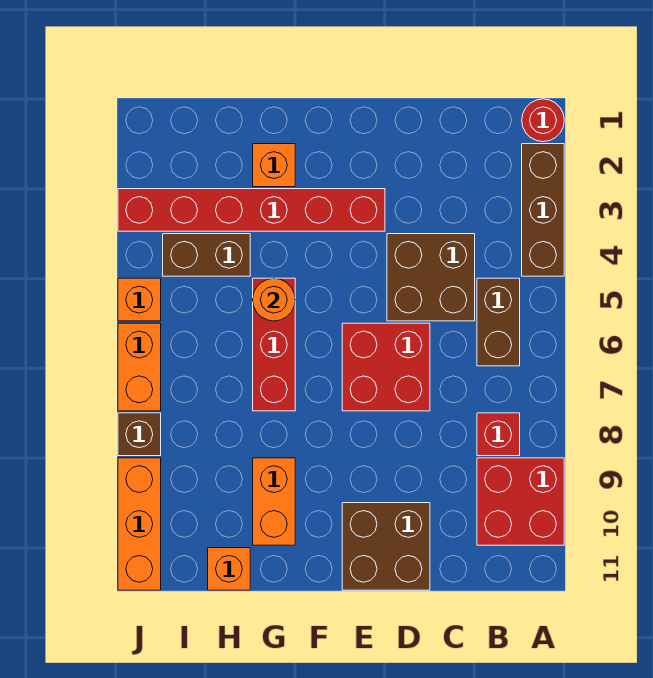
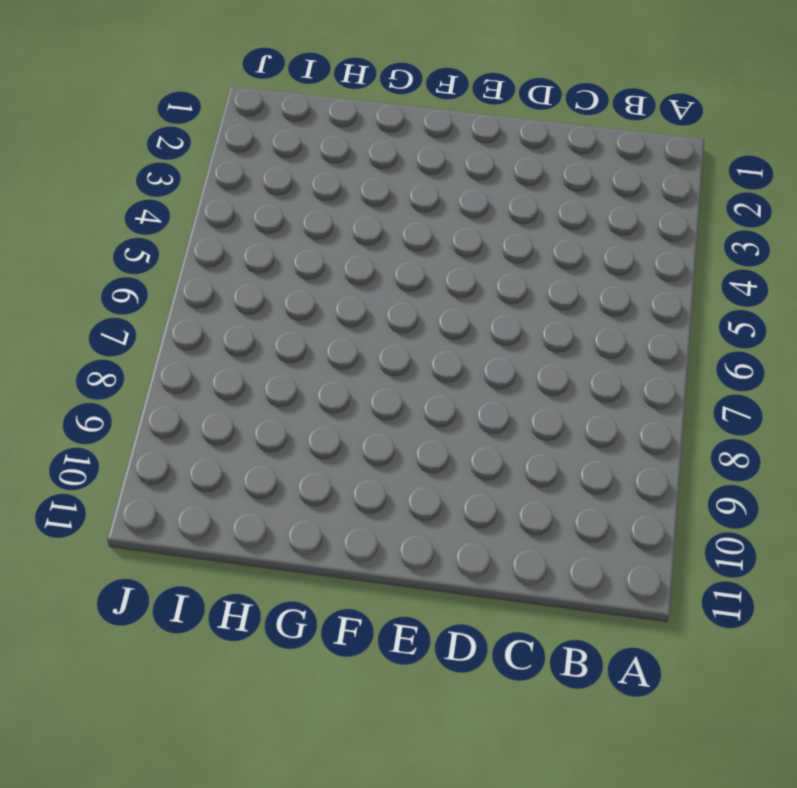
none -> red 1x1 round brick [522,99,564,142]
none -> brown 1x3 brick [522,144,564,276]
none -> red 2x2 brick [477,458,564,545]

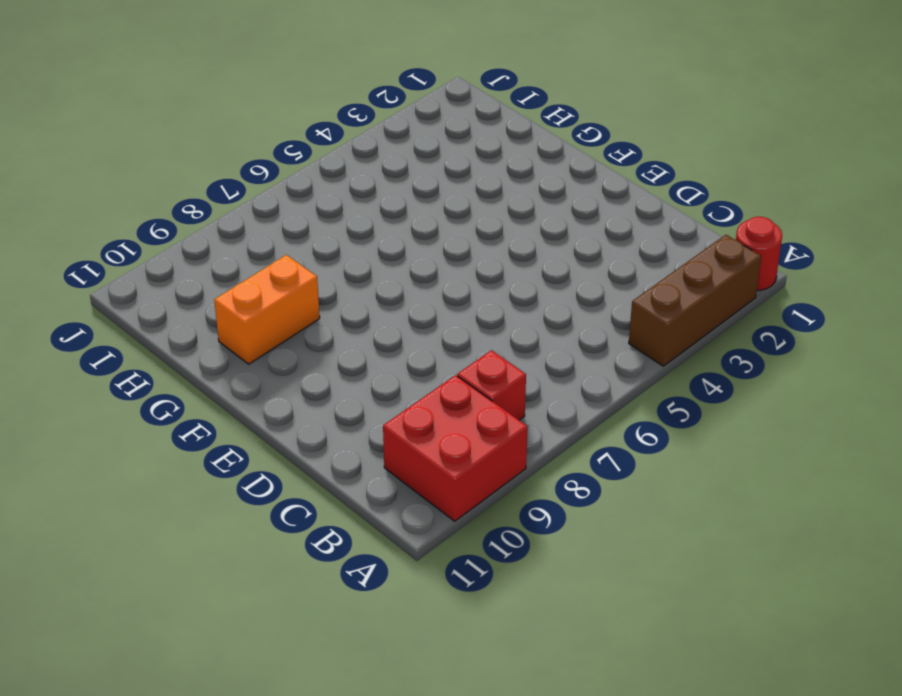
none -> brown 1x2 brick [477,278,520,366]
none -> brown 2x2 brick [387,234,475,321]
none -> red 2x2 brick [342,323,430,411]

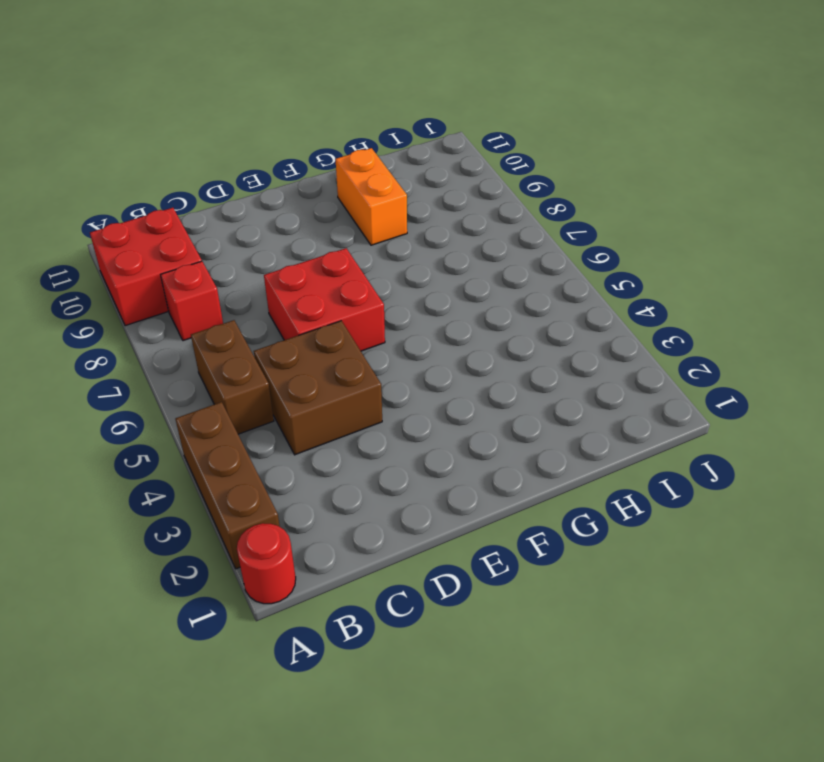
none -> brown 2x2 brick [342,503,430,590]
none -> red 1x6 brick [118,189,385,231]
none -> orange 1x1 brick [253,144,295,187]

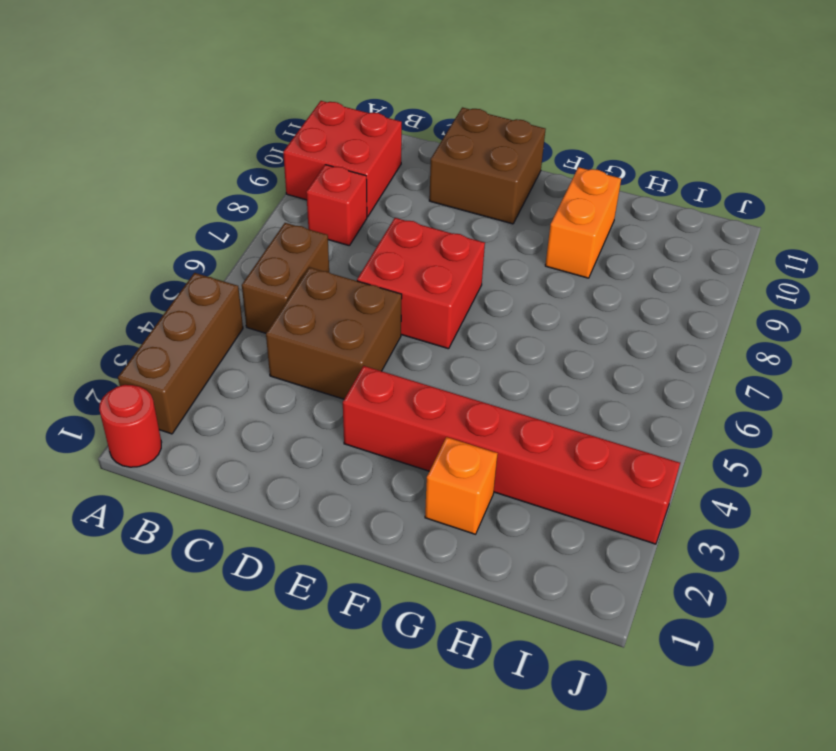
none -> red 1x3 brick [253,278,295,411]
none -> brown 1x2 brick [163,234,250,276]
none -> orange 1x1 brick [208,548,250,590]

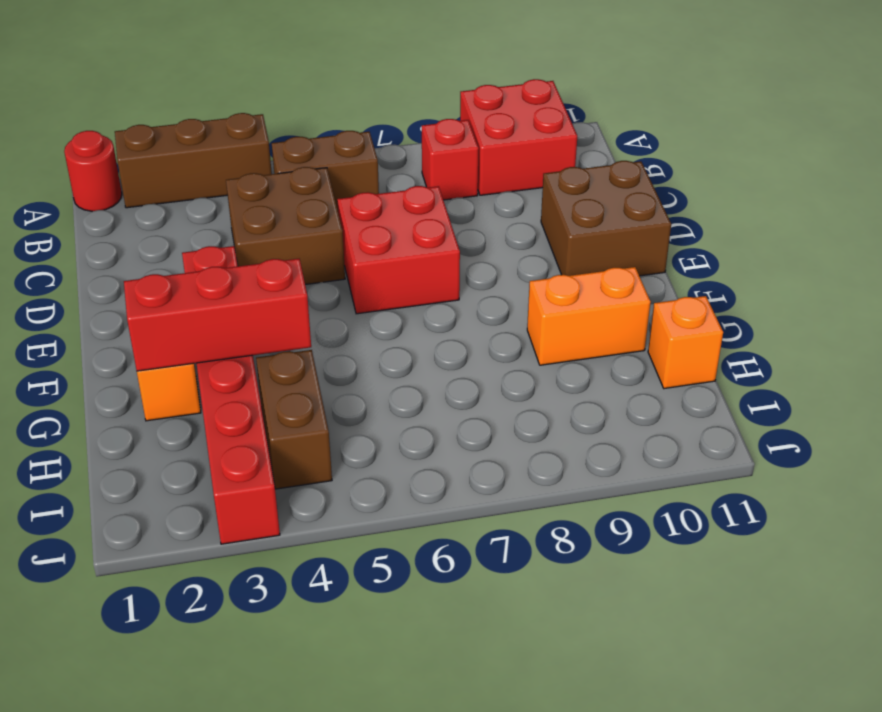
red 1x3 brick [124,259,311,371] -> red 1x3 brick moved to [253,278,295,411]
none -> orange 1x1 brick [118,278,161,321]
none -> orange 1x2 brick [118,323,161,411]
none -> brown 1x1 brick [118,413,161,456]

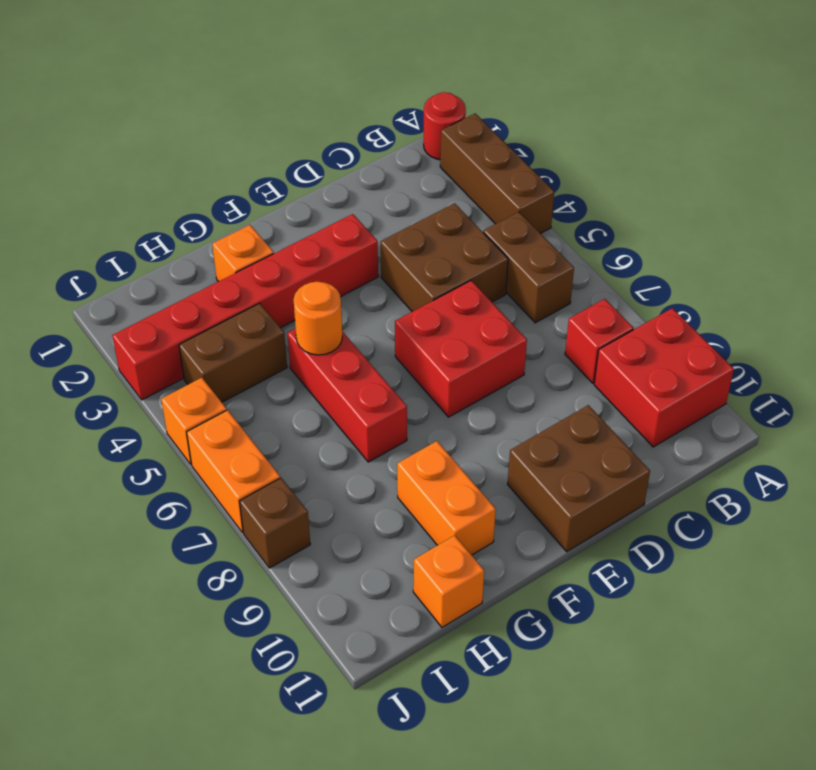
none -> orange 1x3 brick [118,458,161,590]

